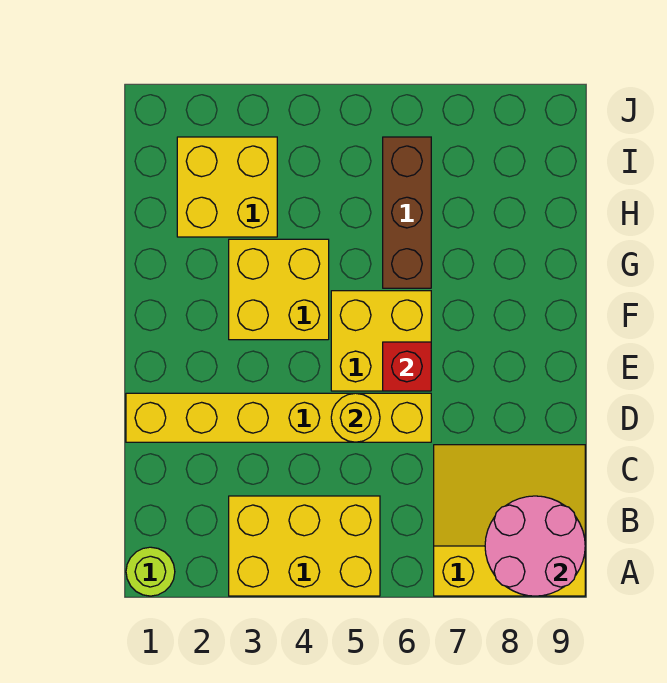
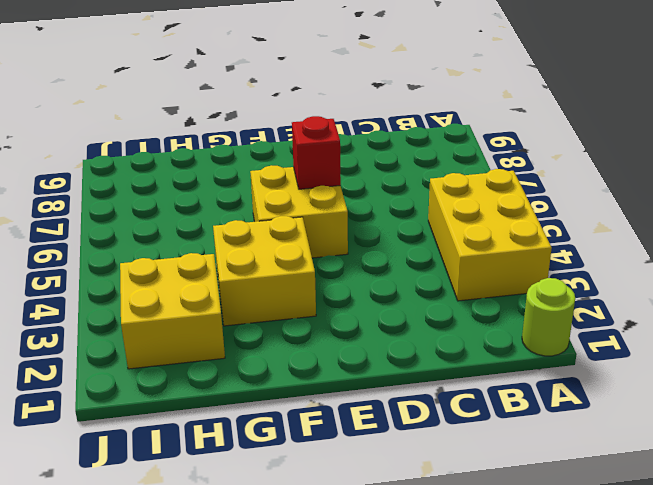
none -> yellow 3x3 slope [434,445,585,596]
none -> yellow 1x6 brick [126,393,431,442]

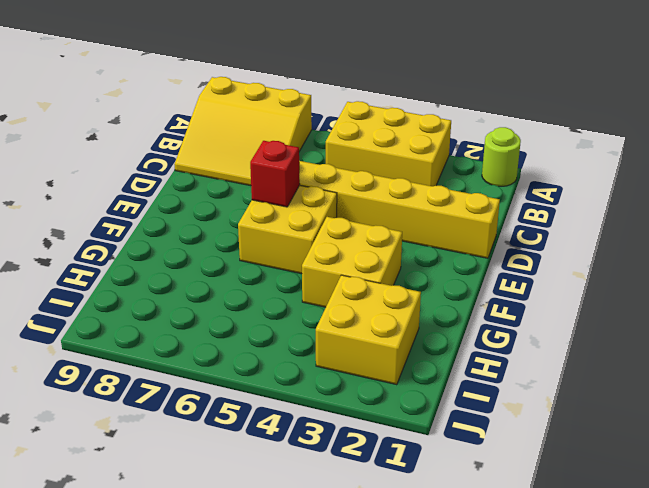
none -> brown 1x3 brick [383,137,431,288]
none -> pink 2x2 round brick [485,496,585,596]

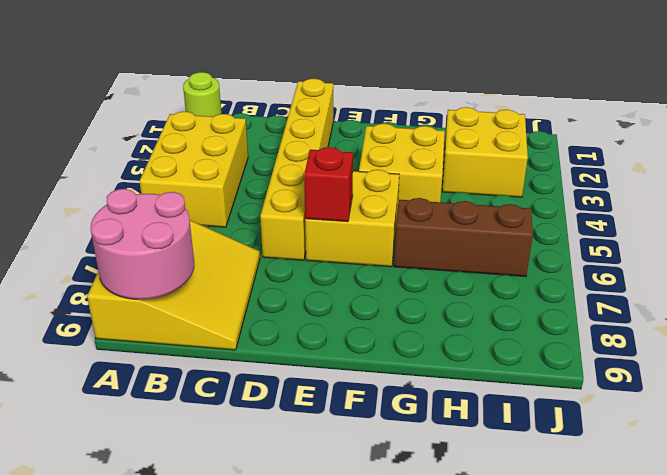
none -> yellow 1x1 round brick [331,393,380,442]

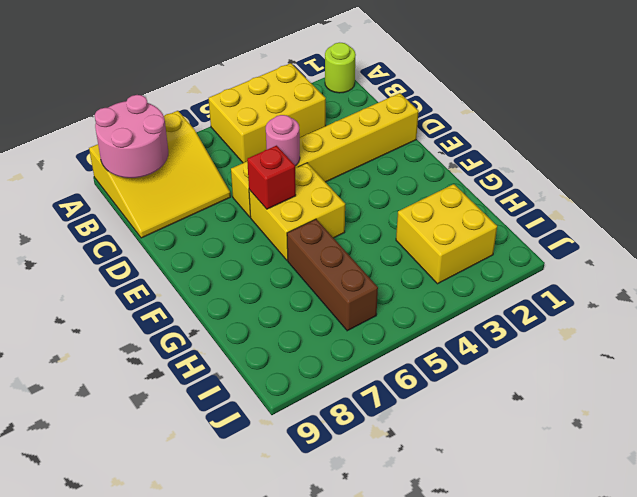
pink 1x1 round brick [266,115,300,166] -> yellow 1x1 round brick [331,393,380,442]
none -> yellow 2x2 brick [229,239,329,340]

